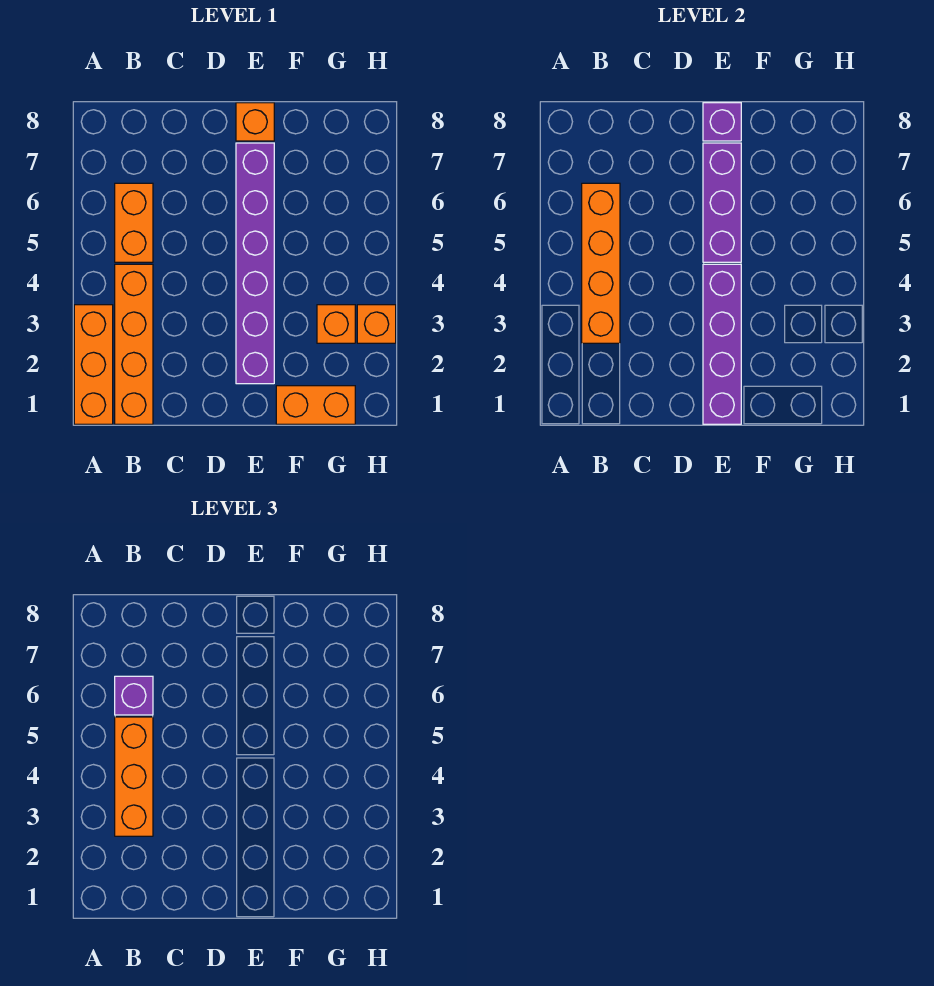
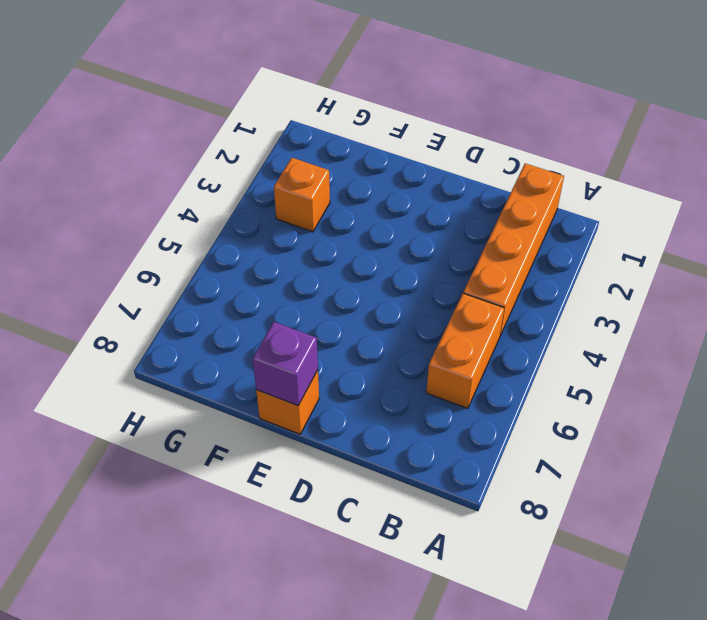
none -> orange 1x3 brick [74,305,113,424]
none -> purple 1x6 brick [236,143,274,384]
none -> orange 1x2 brick [276,386,355,424]

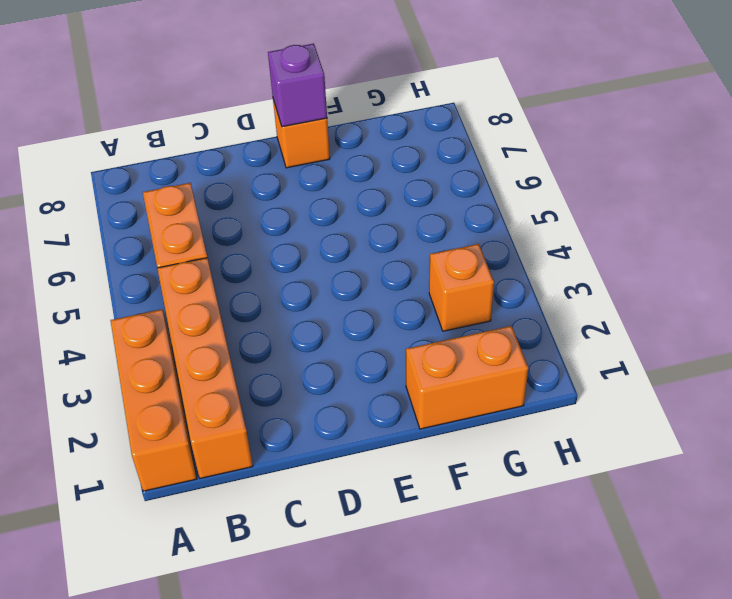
none -> purple 1x6 brick [236,143,274,384]
none -> orange 1x1 brick [357,305,396,343]
none -> orange 1x4 brick [582,183,620,343]

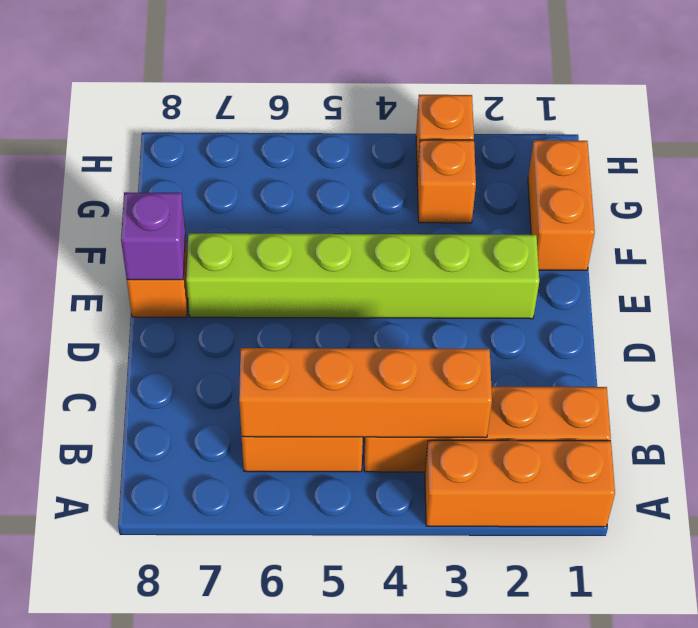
lime 1x6 brick [186,233,539,319] -> purple 1x6 brick [236,143,274,384]
none -> purple 1x4 brick [703,264,741,424]
none -> purple 1x3 brick [703,143,741,262]
none -> orange 1x3 brick [115,717,153,836]

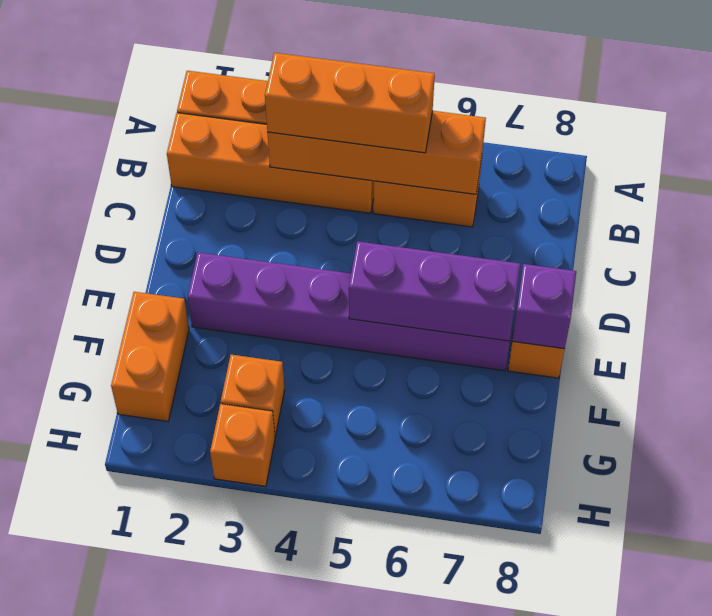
none -> purple 1x4 brick [703,264,741,424]
none -> purple 1x1 brick [115,676,153,715]

